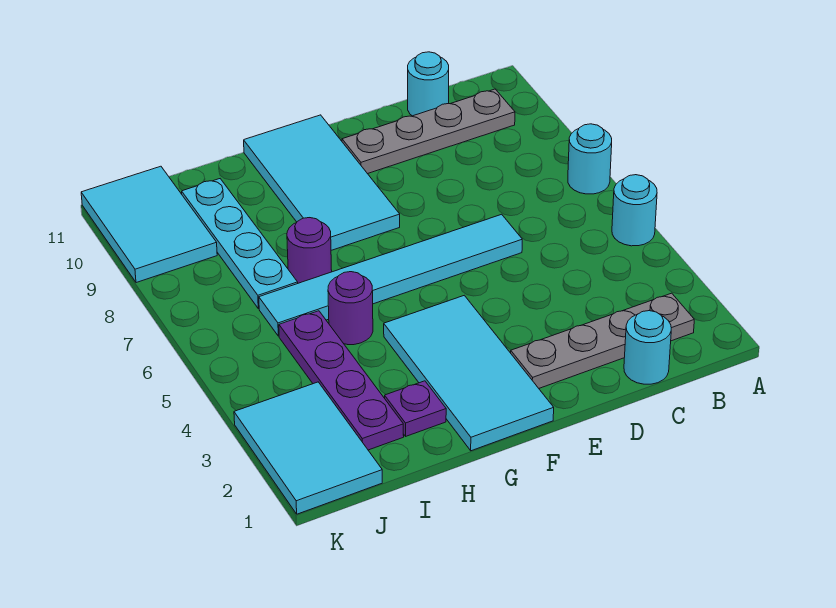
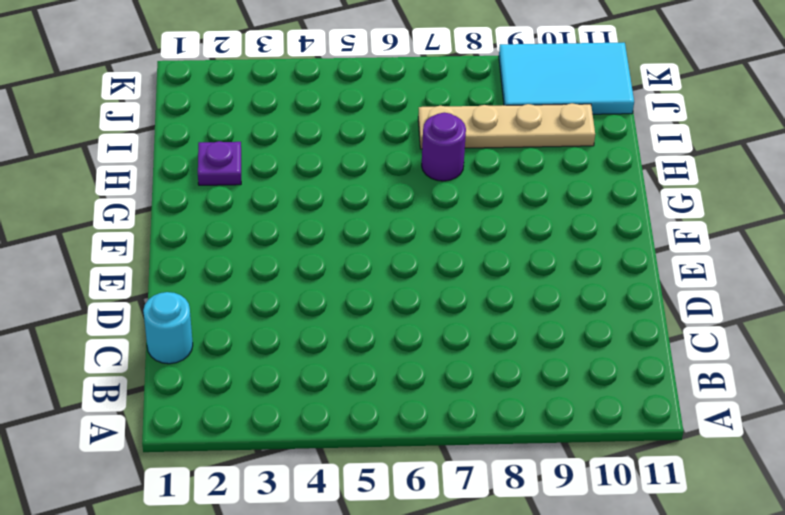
tan 1x4 plate [418,103,595,149] -> cyan 1x4 plate [182,179,298,309]
none -> cyan 1x1 round brick [612,175,657,246]
none -> cyan 1x1 round brick [568,124,612,194]
none -> grey 1x4 plate [511,293,694,388]

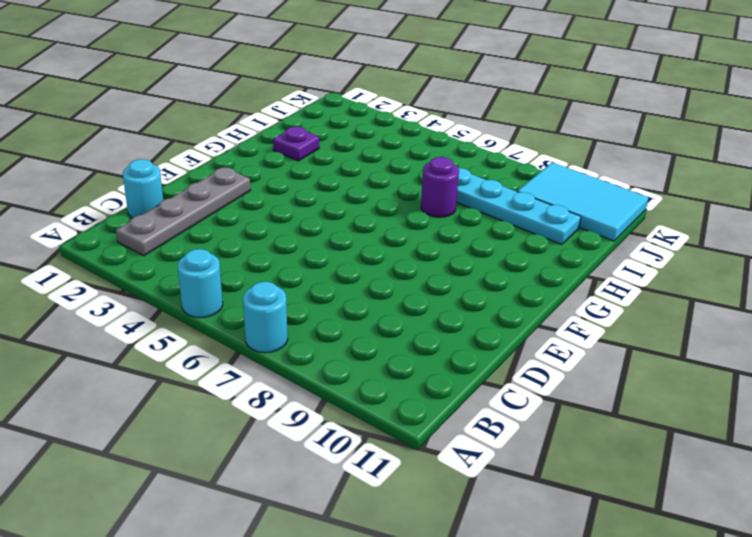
none -> grey 1x4 plate [342,89,515,174]
none -> cyan 1x1 round brick [408,52,449,116]
none -> cyan 1x6 tile [259,214,522,336]

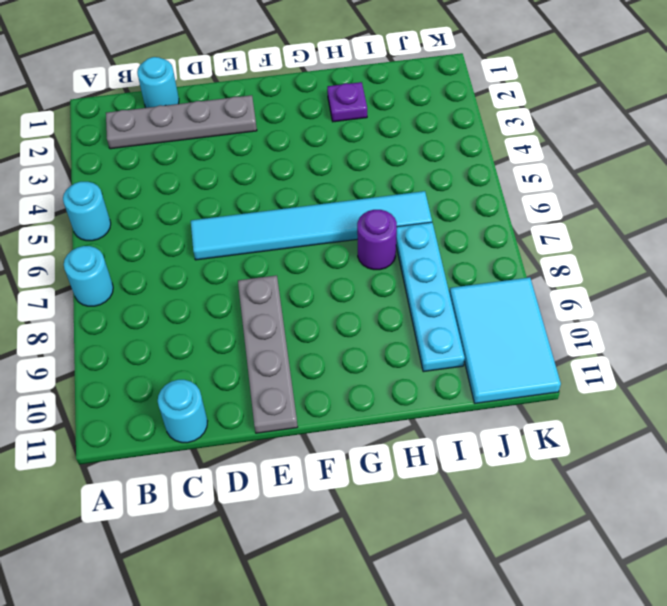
grey 1x4 plate [238,275,298,433] -> grey 1x4 plate turned to [342,89,515,174]
none -> cyan 2x4 tile [384,295,554,451]
none -> cyan 2x4 tile [244,115,400,250]
none -> purple 1x1 round brick [328,272,373,345]

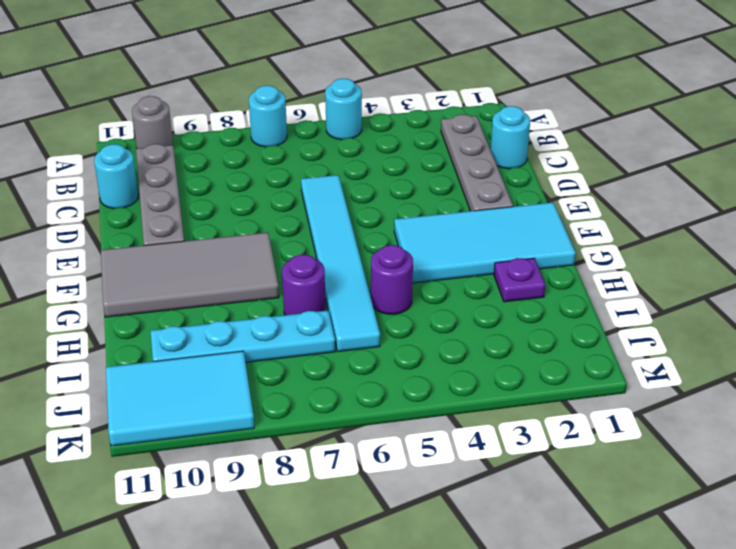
grey 1x1 round brick [132,96,173,148] -> none
grey 2x4 tile [101,233,279,317] -> cyan 2x4 tile [244,115,400,250]
none -> purple 1x4 plate [279,311,404,450]
none -> cyan 2x3 tile [234,382,382,514]

